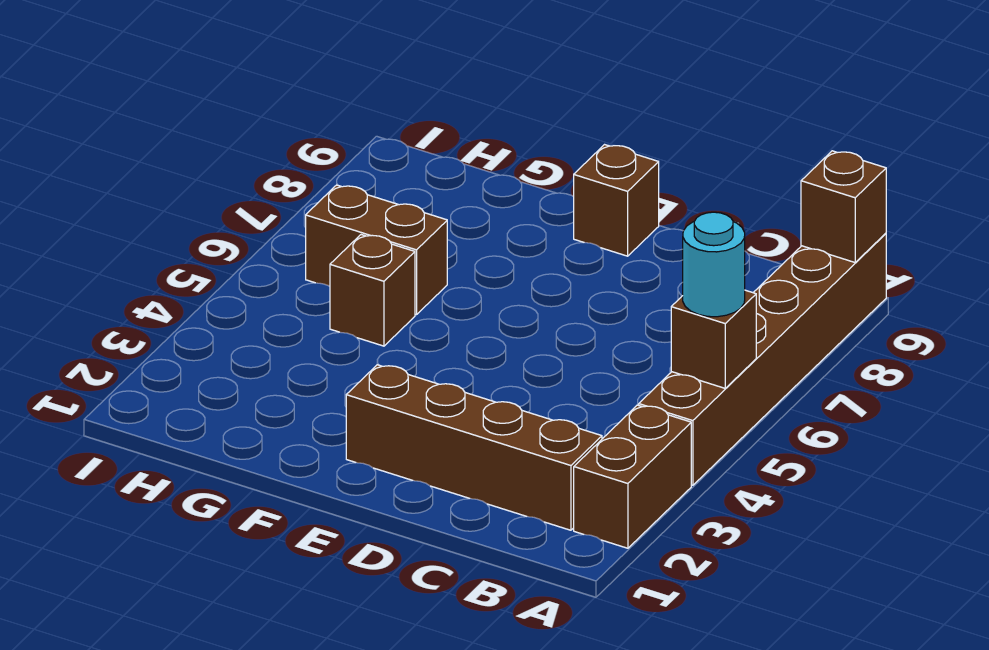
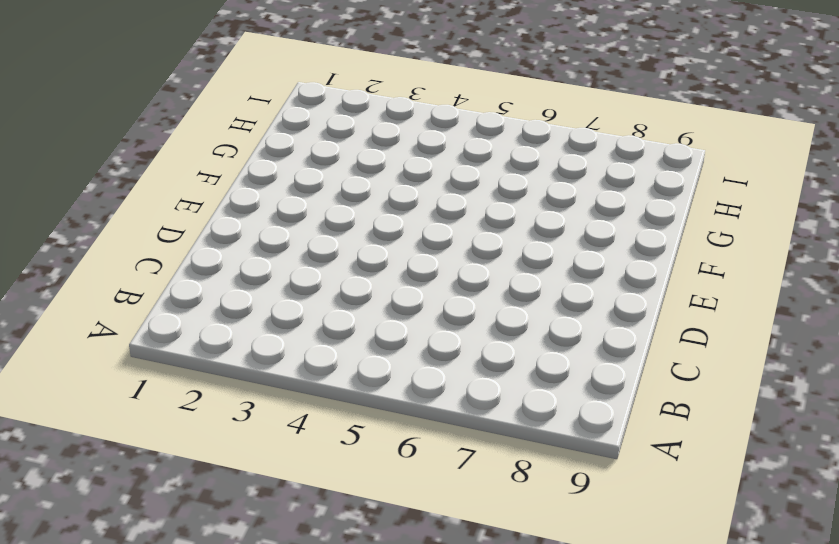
none -> brown 1x2 brick [574,405,691,548]
none -> brown 1x6 brick [639,233,886,485]

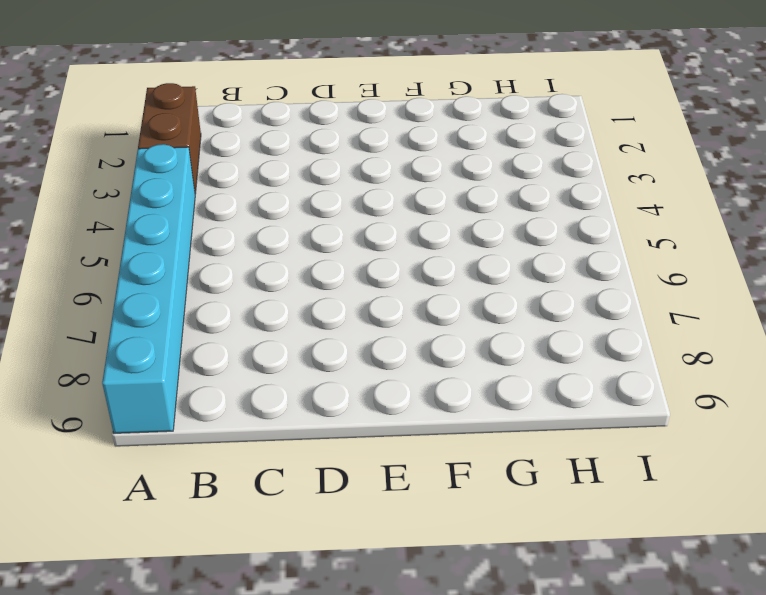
cyan 1x6 brick [102,144,195,433] -> brown 1x6 brick [639,233,886,485]
none -> brown 1x4 brick [346,365,602,530]
none -> brown 1x1 brick [574,145,659,256]

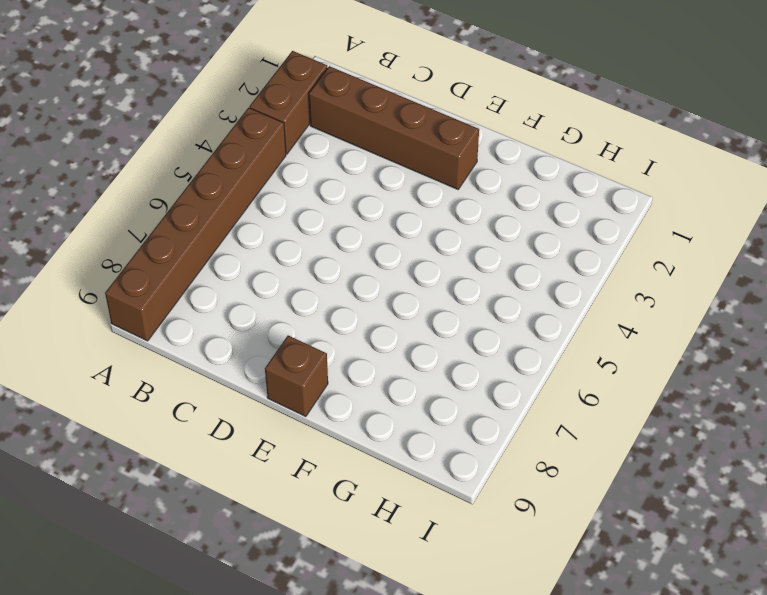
none -> brown 1x1 brick [330,235,415,346]
none -> brown 1x2 brick [306,185,447,315]

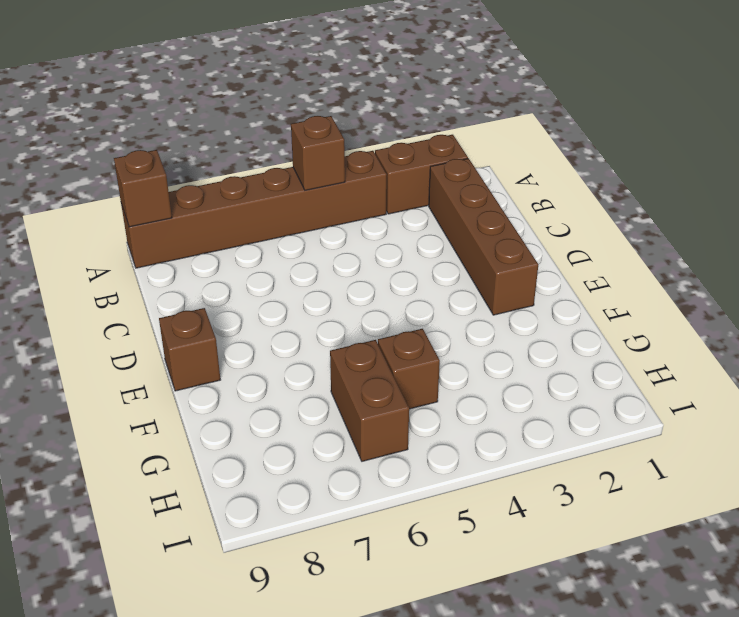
none -> cyan 1x1 round brick [683,212,745,317]

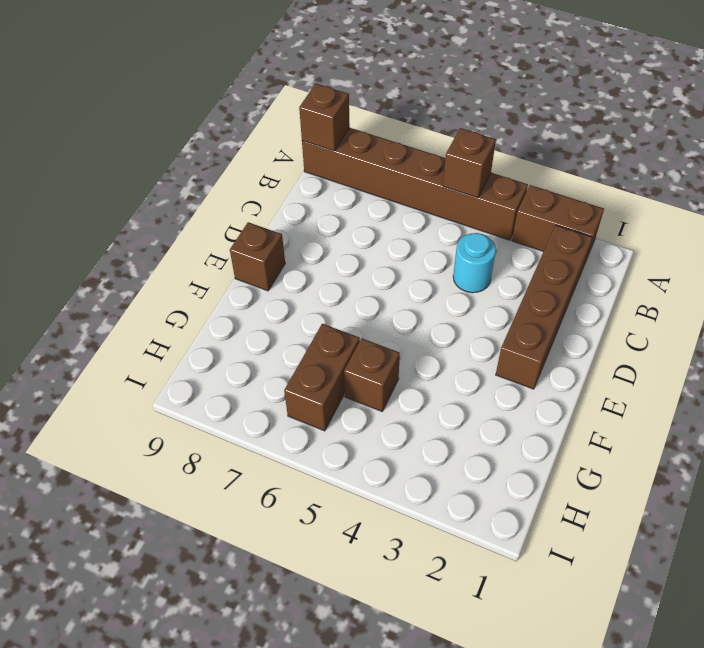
cyan 1x1 round brick [453,233,496,293] -> cyan 1x1 round brick moved to [683,212,745,317]

